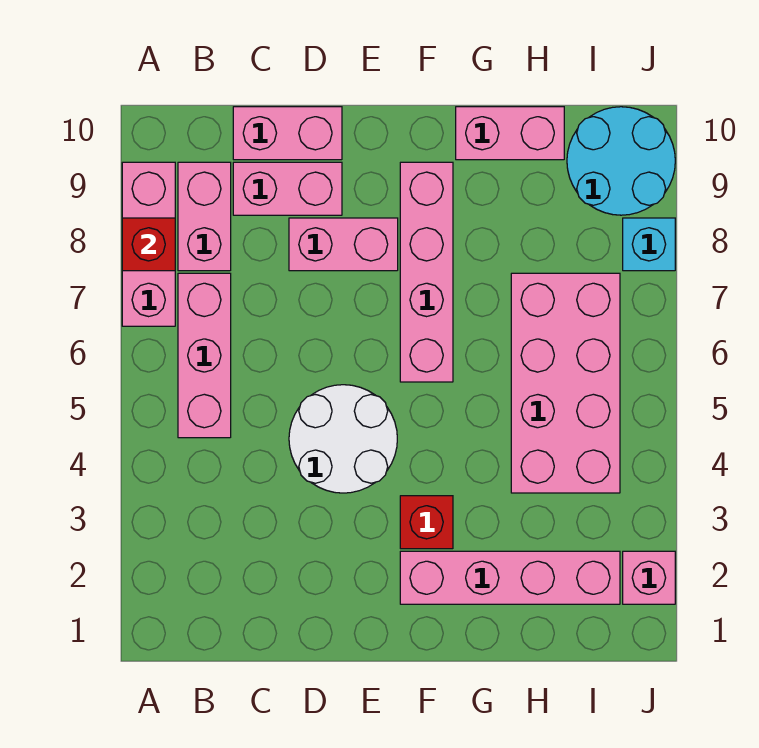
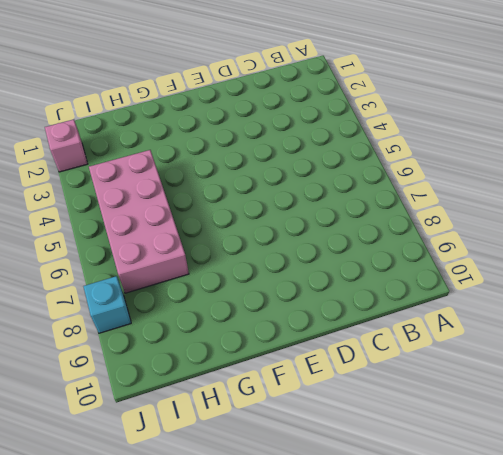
none -> pink 1x3 brick [122,162,175,326]
none -> pink 1x3 brick [178,273,231,438]
none -> pink 1x2 brick [178,162,231,271]

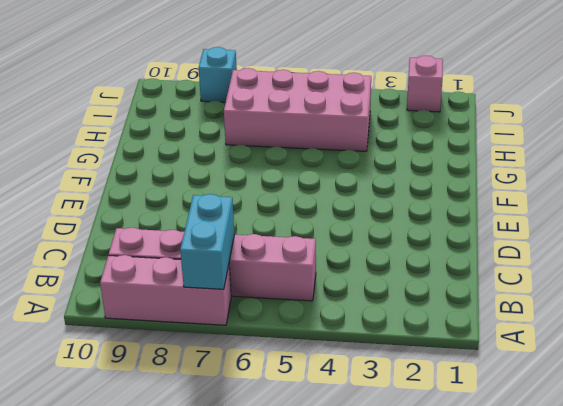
cyan 1x2 brick [180,194,234,289] -> none
none -> pink 1x2 brick [233,162,342,215]
none -> pink 1x2 brick [233,107,342,160]
none -> white 2x2 round brick [289,385,397,493]

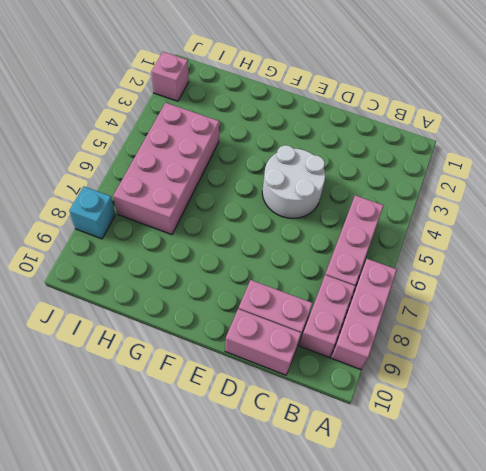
none -> pink 1x2 brick [289,218,398,271]
none -> pink 1x4 brick [400,551,620,604]
none -> red 1x1 brick [400,496,453,549]

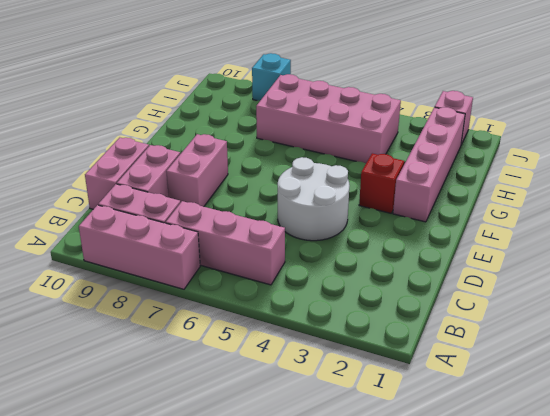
none -> pink 1x4 brick [400,162,453,382]
none -> pink 1x2 brick [456,107,564,160]
none -> cyan 2x2 round brick [567,107,675,215]

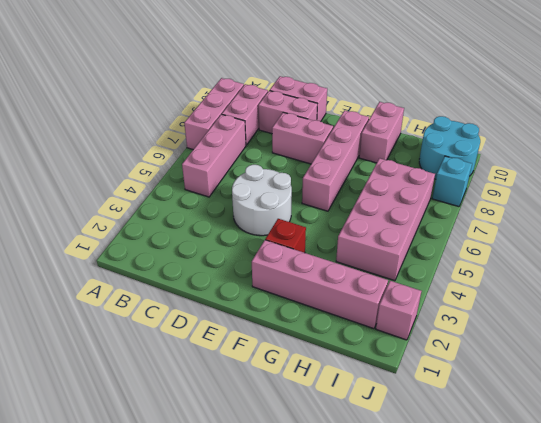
pink 1x2 brick [359,102,404,163] -> pink 1x2 brick turned to [456,107,564,160]
none -> red 1x1 brick [122,218,175,271]

